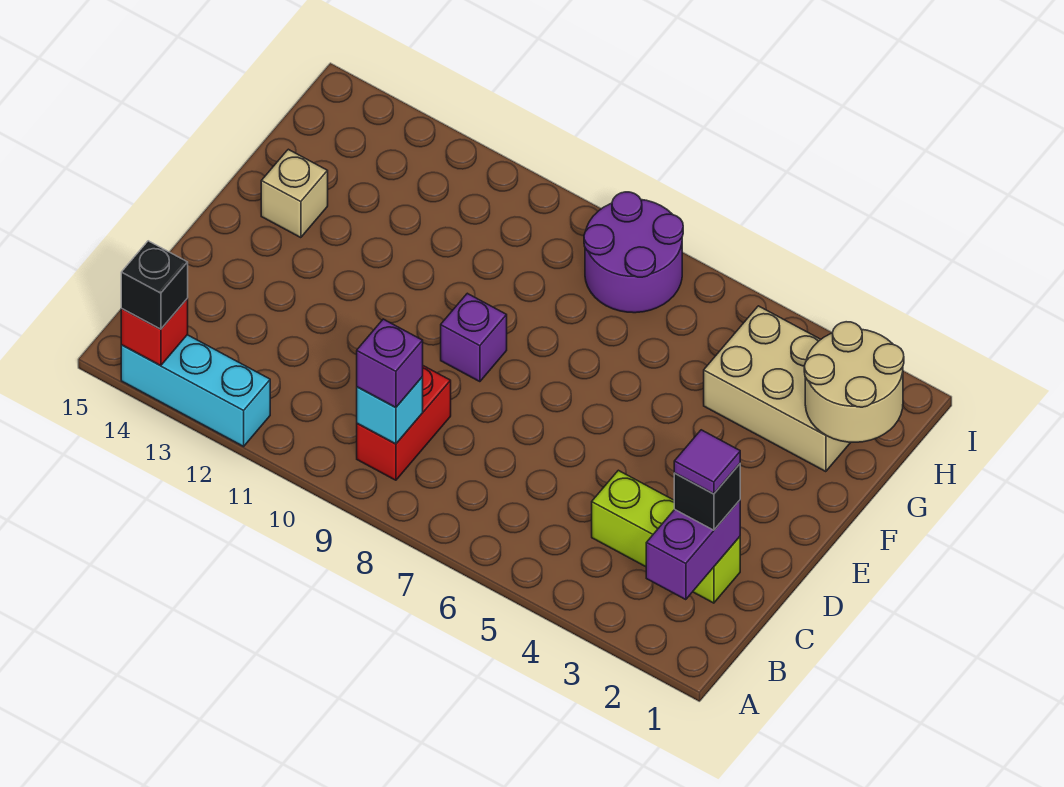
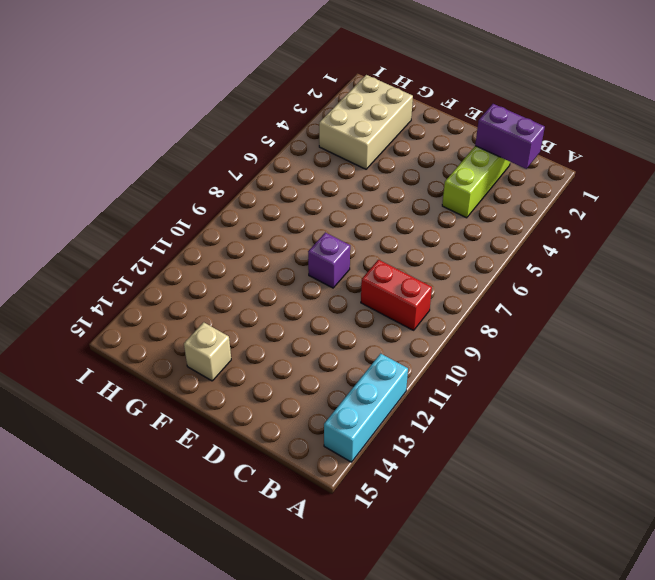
none -> purple 2x2 round brick [584,192,683,313]
none -> red 1x1 brick [121,299,188,366]
none -> cyan 1x1 brick [357,377,423,444]

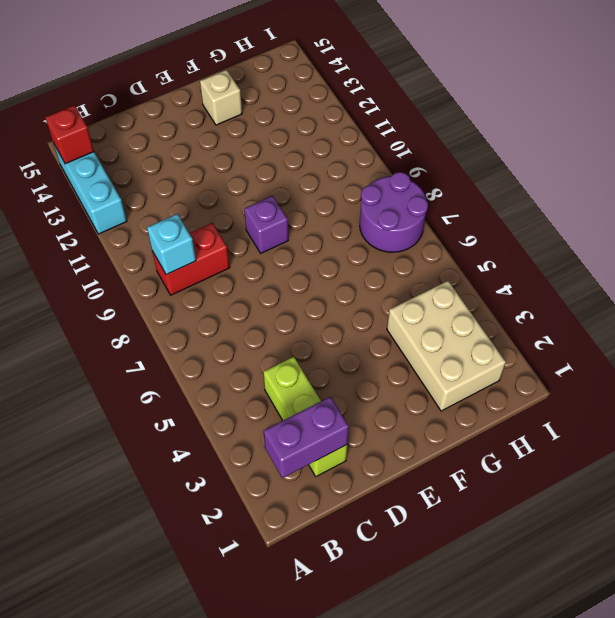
none -> tan 2x2 round brick [804,322,904,442]
none -> black 1x1 brick [121,241,188,329]
none -> purple 1x1 brick [357,319,423,408]

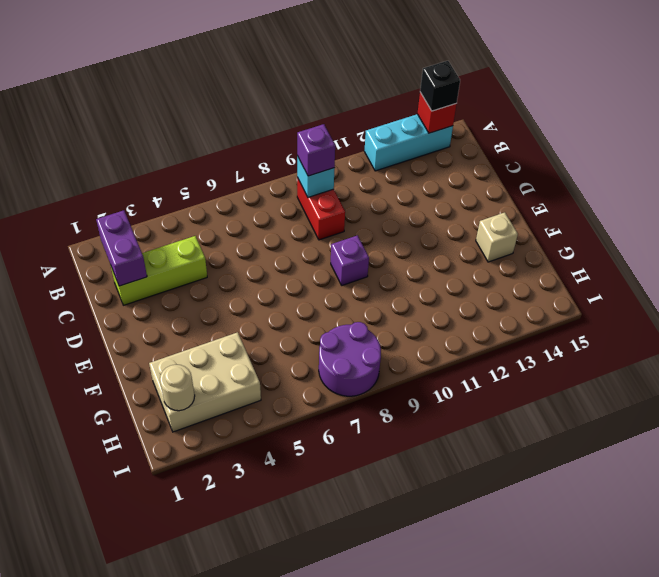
tan 1x1 round brick [160,365,195,411] -> tan 2x2 round brick [804,322,904,442]
none -> black 1x1 brick [674,464,740,530]
none -> purple 1x1 tile [674,430,740,494]

